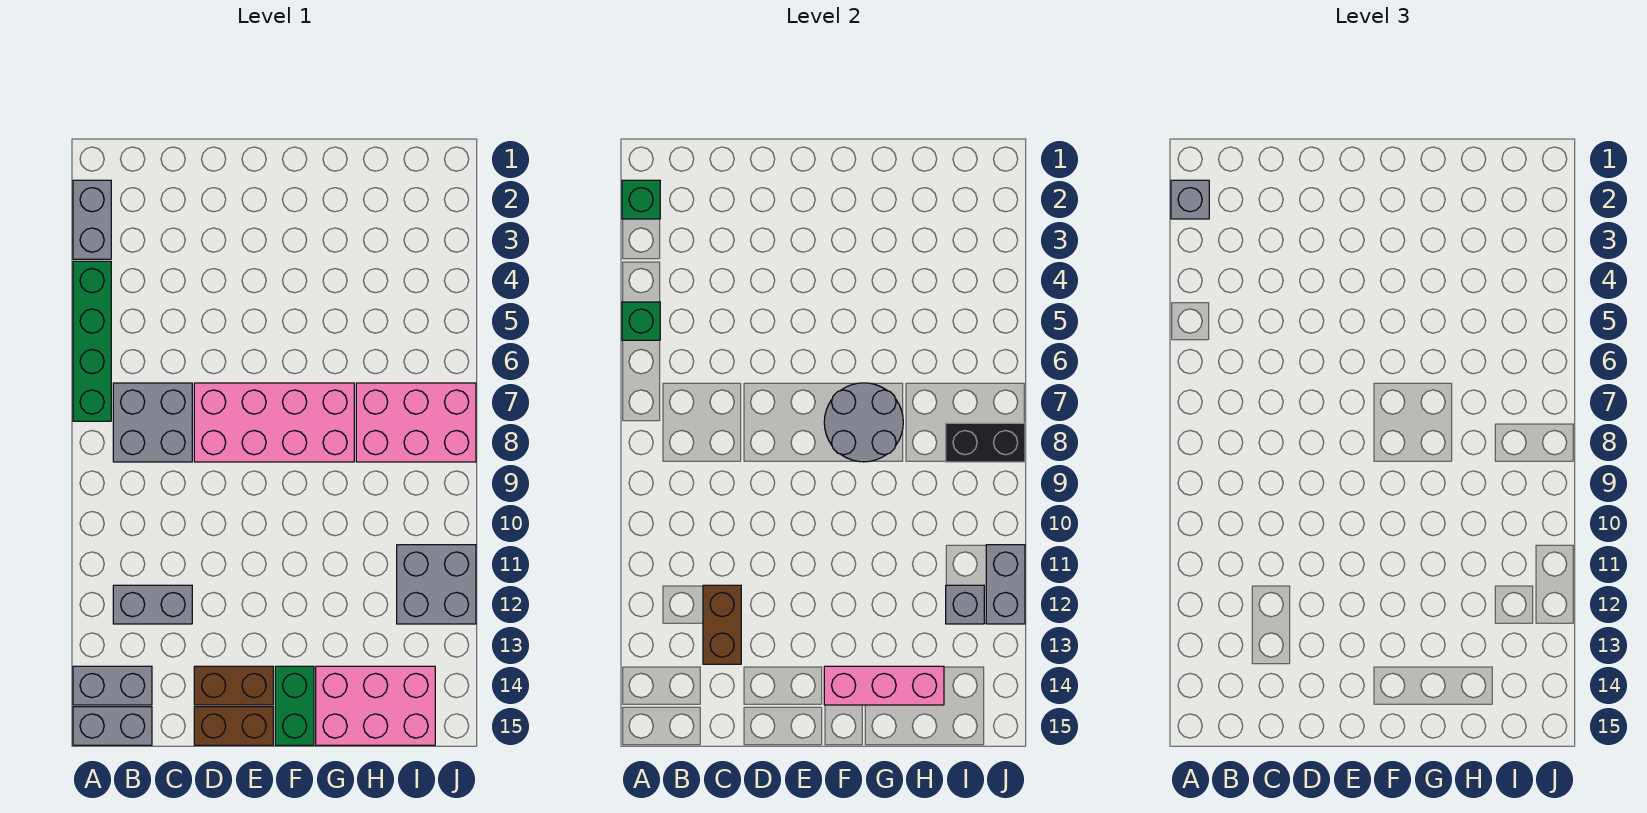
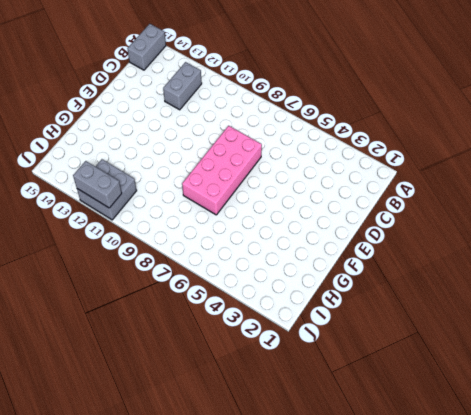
none -> grey 1x2 brick [73,180,111,259]
none -> green 1x4 brick [73,261,111,421]
none -> grey 1x2 brick [73,666,152,705]

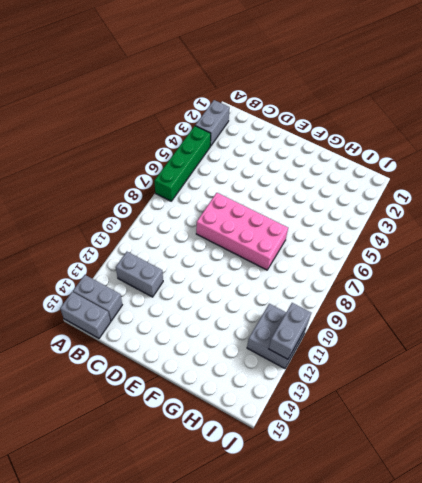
none -> grey 2x2 brick [113,383,192,462]
none -> brown 1x2 brick [194,666,273,705]
none -> brown 1x2 brick [194,707,273,745]

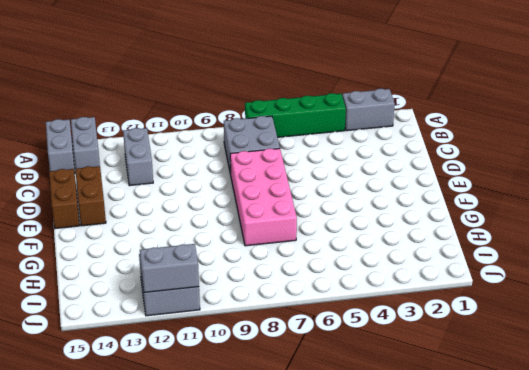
none -> green 1x2 brick [275,666,314,745]
none -> pink 2x3 brick [316,666,435,745]
none -> pink 2x3 brick [356,383,476,462]

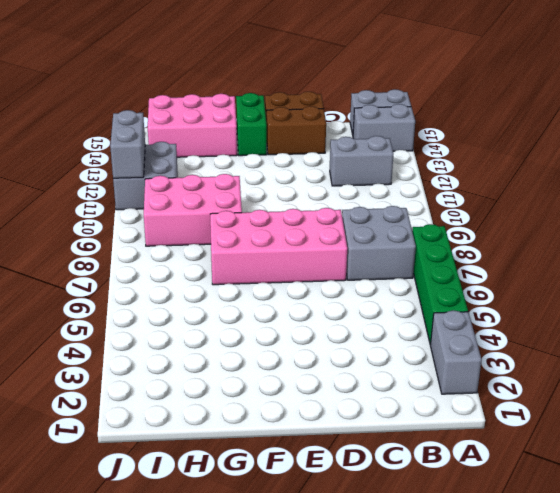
pink 2x3 brick [144,174,242,246] -> pink 2x3 brick moved to [356,383,476,462]
none -> green 1x1 brick [622,180,660,219]
none -> green 1x1 brick [622,302,660,340]
none -> brown 1x2 brick [703,585,741,664]

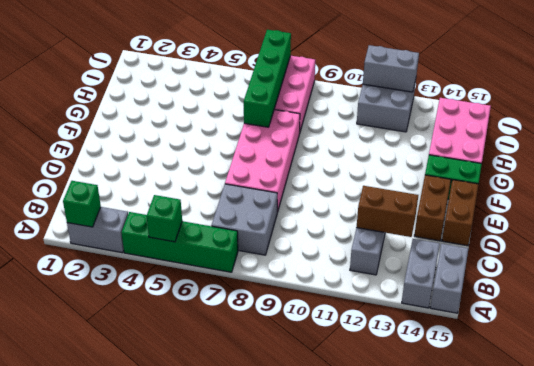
green 1x4 brick [244,30,291,127] -> grey 2x2 round brick [824,383,903,462]
none -> pink 1x3 brick [824,666,944,705]
none -> black 1x2 brick [946,423,1025,462]
none -> grey 1x1 brick [946,585,984,624]

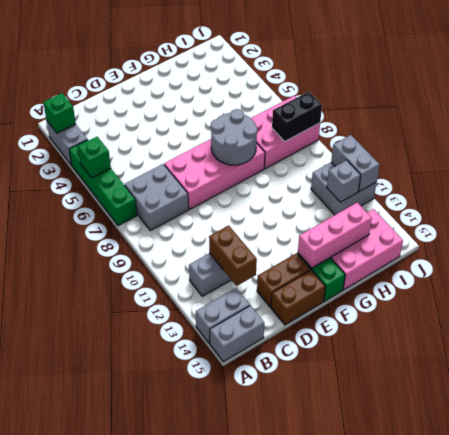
none -> grey 1x1 brick [1171,180,1209,219]

